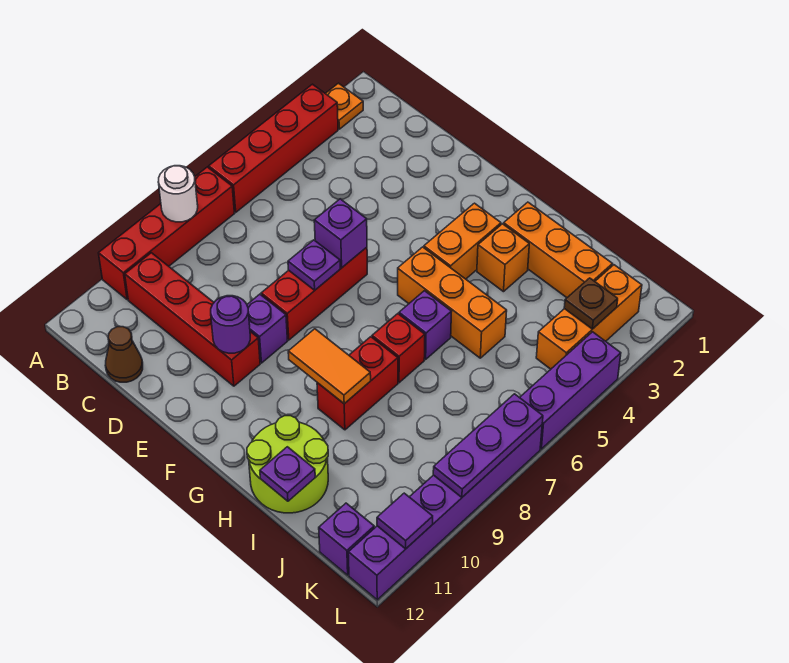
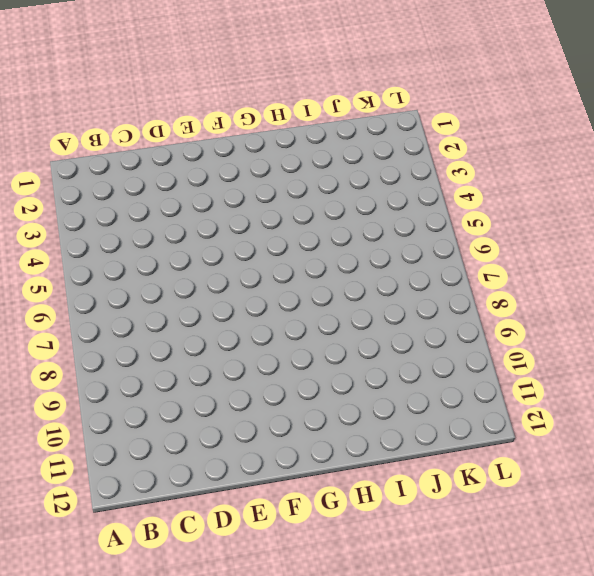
none -> orange 1x1 plate [325,83,363,129]
none -> red 1x4 brick [209,84,338,212]
none -> red 1x4 brick [99,167,234,300]

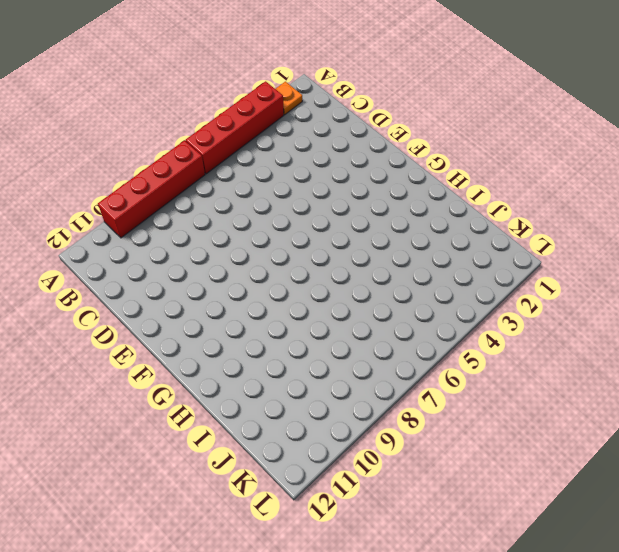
none -> red 1x4 brick [125,253,260,386]
none -> brown 1x1 cone [105,327,143,382]
none -> red 1x3 brick [261,247,367,340]

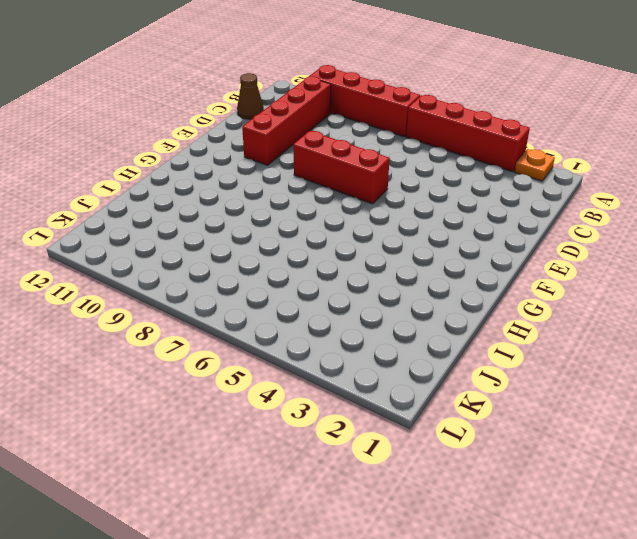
none -> purple 1x1 brick [247,294,288,363]
none -> orange 1x2 brick [424,203,501,279]
none -> orange 1x3 brick [398,247,507,358]

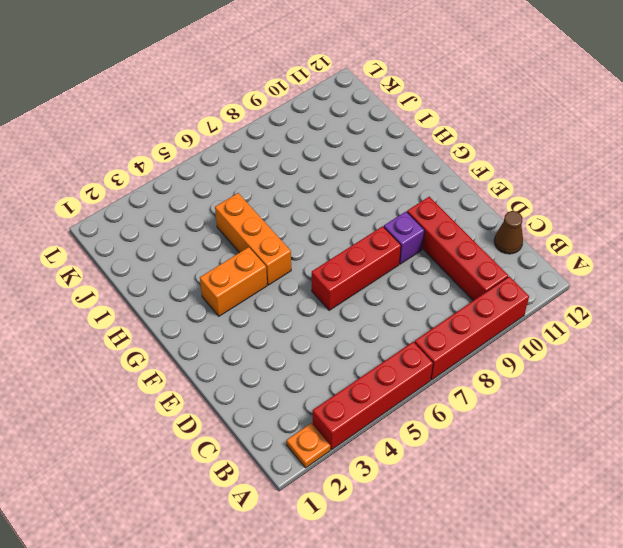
none -> orange 1x3 brick [504,202,612,298]
none -> orange 1x1 brick [477,224,529,292]
none -> purple 1x1 brick [399,291,452,359]

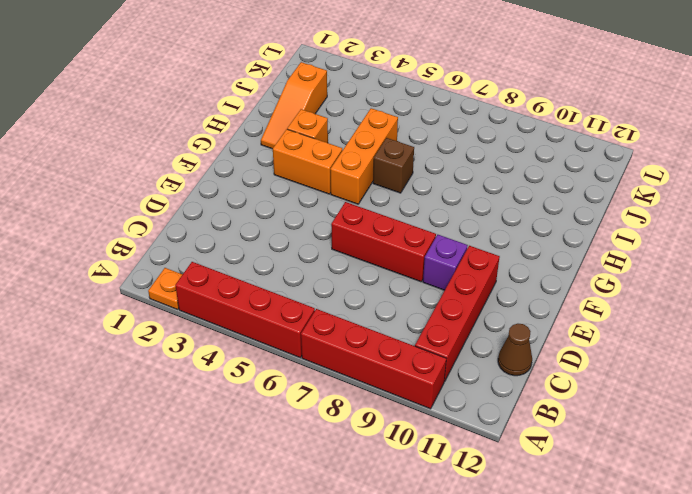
orange 1x3 slope [261,62,327,149] -> orange 1x3 brick [504,202,612,298]
brown 1x1 brick [373,138,414,193] -> purple 1x1 brick [399,291,452,359]
none -> red 1x1 brick [372,314,425,383]
none -> red 1x2 brick [317,337,398,430]
none -> lime 2x2 round brick [247,416,328,513]

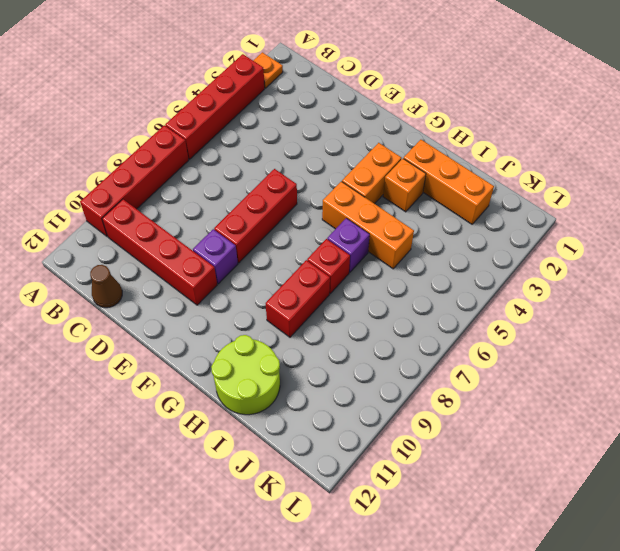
none -> orange 1x3 brick [536,265,642,369]
none -> purple 1x1 brick [319,503,374,575]
none -> purple 1x3 brick [520,332,621,449]

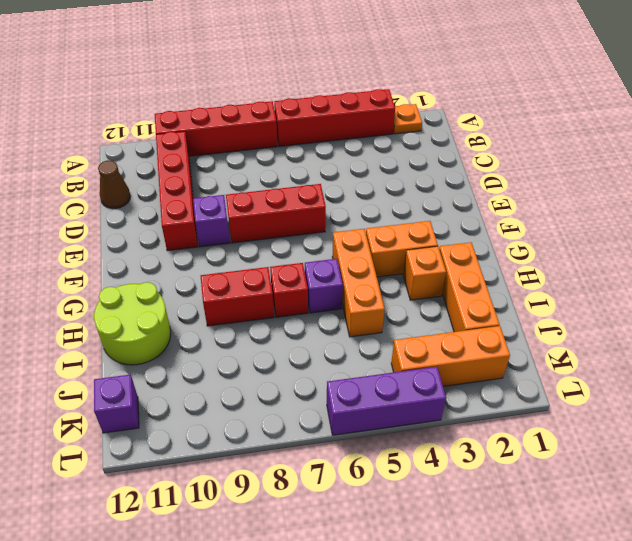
none -> purple 1x6 brick [348,425,542,600]
none -> white 1x1 round brick [158,166,198,222]
none -> purple 1x1 brick [314,199,367,268]

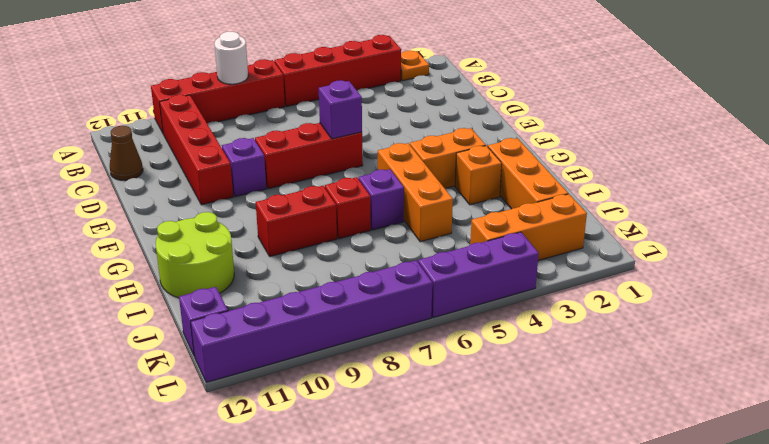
none -> purple 1x1 plate [288,240,340,290]
none -> purple 1x1 round brick [211,296,250,353]
none -> orange 1x2 tile [288,329,371,404]

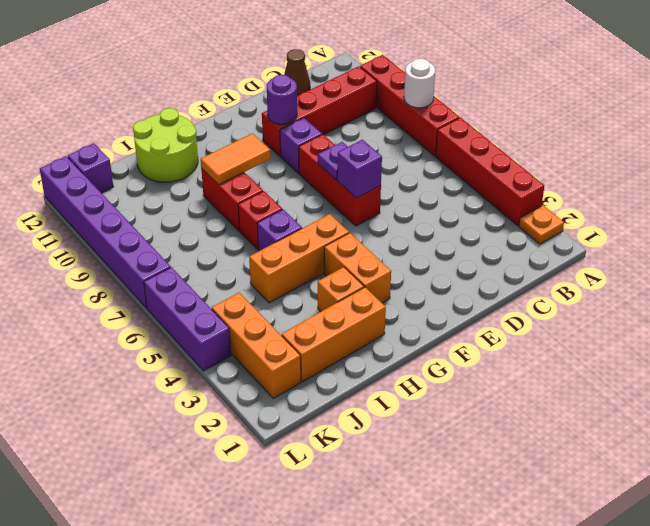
none -> purple 1x1 plate [260,447,315,501]
none -> brown 1x1 plate [564,278,618,329]
none -> purple 1x3 plate [433,394,543,497]

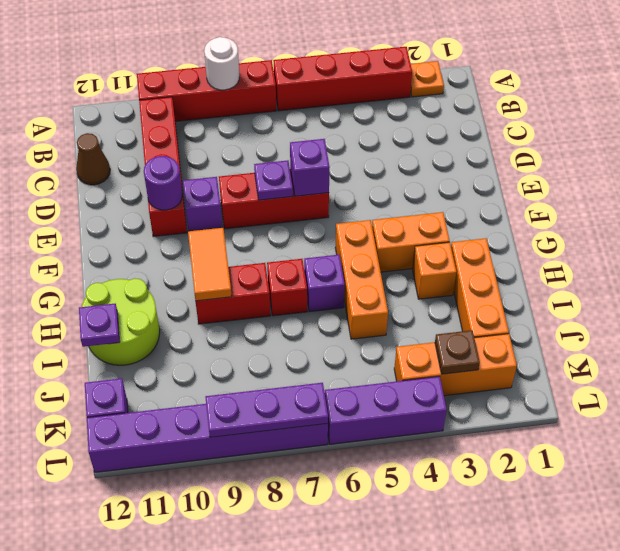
none -> purple 1x1 tile [377,493,433,549]

